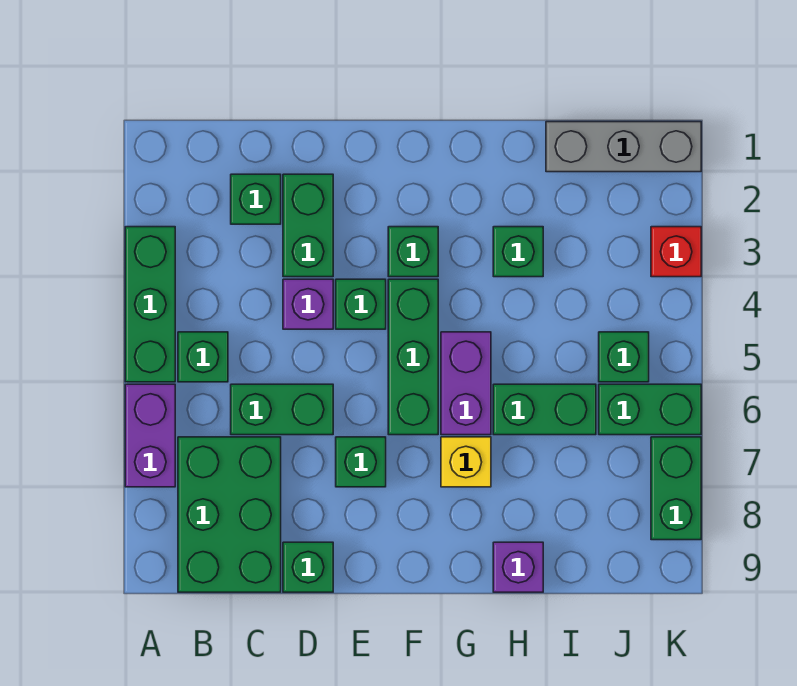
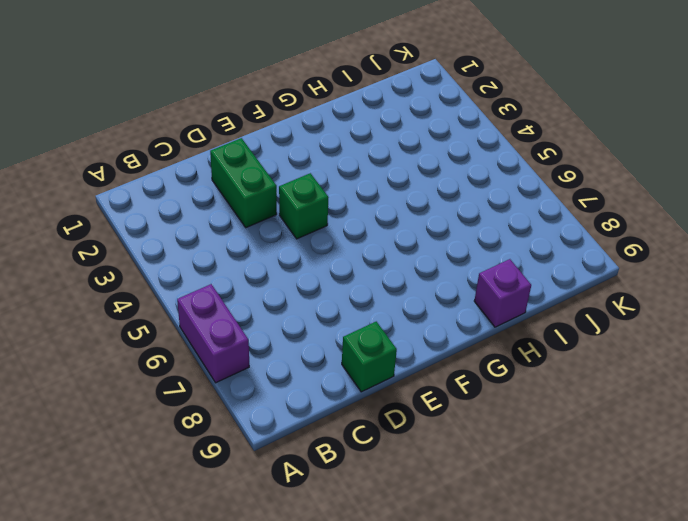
none -> green 1x3 brick [125,227,175,382]
none -> green 1x1 brick [178,332,228,382]
none -> green 2x3 brick [178,437,281,592]

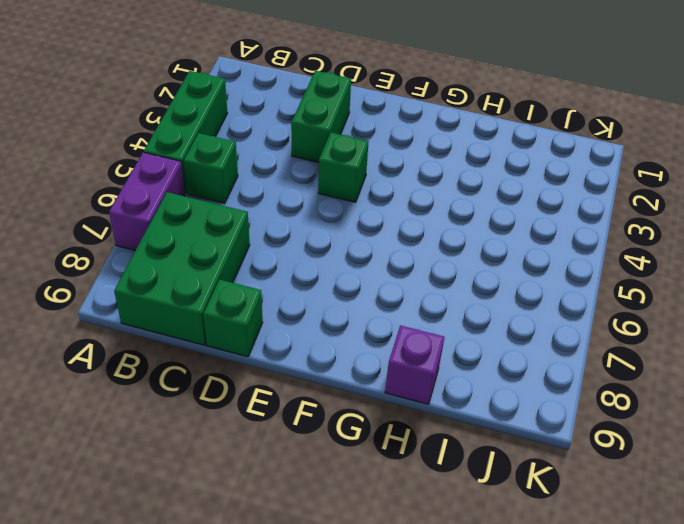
none -> green 1x1 brick [231,174,281,224]
none -> green 1x2 brick [231,384,333,435]
none -> purple 1x1 brick [283,279,333,329]

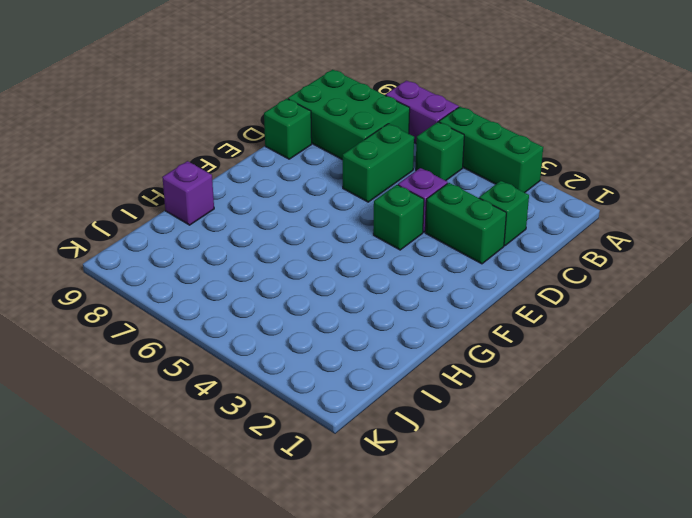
none -> green 1x1 brick [336,437,386,487]
none -> green 1x1 brick [388,227,438,277]
none -> green 1x3 brick [388,279,438,435]

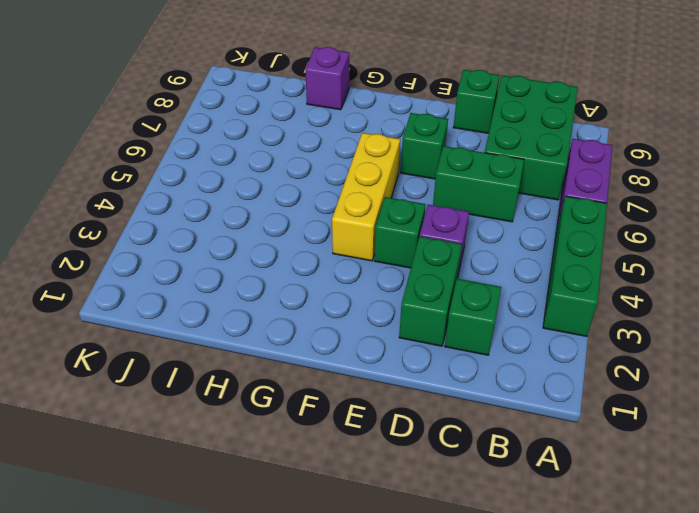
yellow 1x3 brick [332,133,400,261] -> green 1x3 brick [388,279,438,435]
none -> green 1x1 brick [178,332,228,382]
none -> green 1x1 brick [388,227,438,277]
none -> purple 1x2 brick [441,332,491,435]

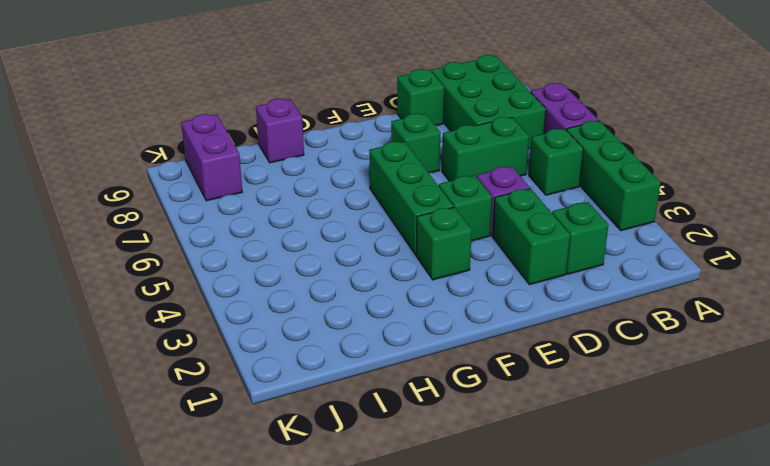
purple 1x2 brick [181,114,242,201] -> purple 1x2 brick moved to [441,332,491,435]
none -> yellow 1x1 brick [441,437,491,487]
none -> green 1x1 brick [493,227,543,277]
none -> green 1x2 brick [493,384,596,435]

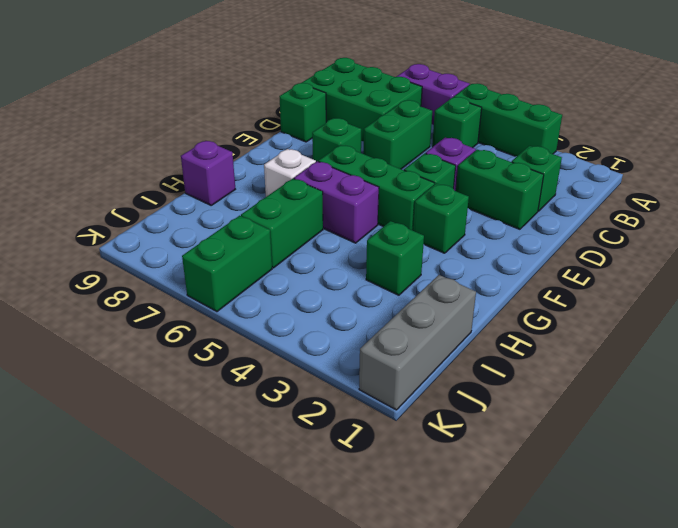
white 1x1 brick [264,149,316,197] -> yellow 1x1 brick [441,437,491,487]
none -> green 1x1 brick [599,332,649,382]
none -> red 1x1 brick [651,227,701,277]
none -> green 1x2 brick [651,437,701,540]

